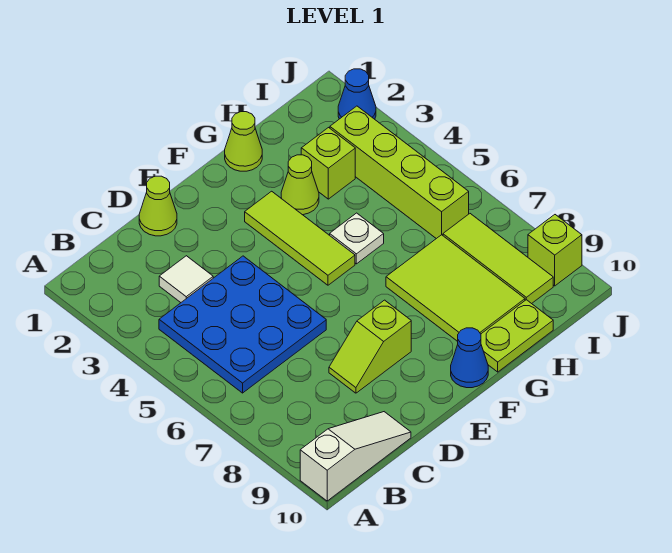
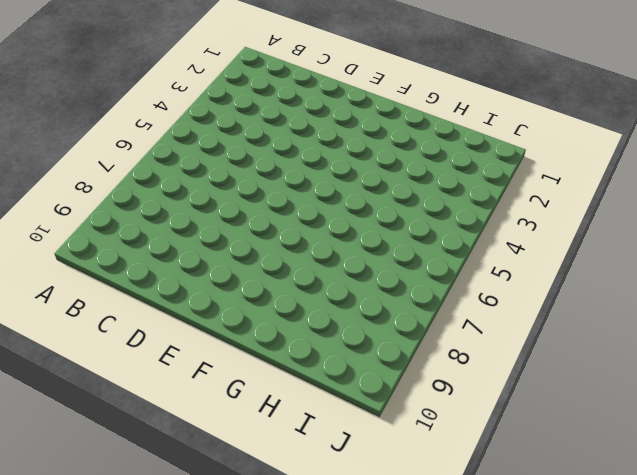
none -> white 1x3 slope [300,412,411,501]
none -> blue 3x3 plate [159,256,326,393]
none -> white 1x1 tile [159,256,213,302]

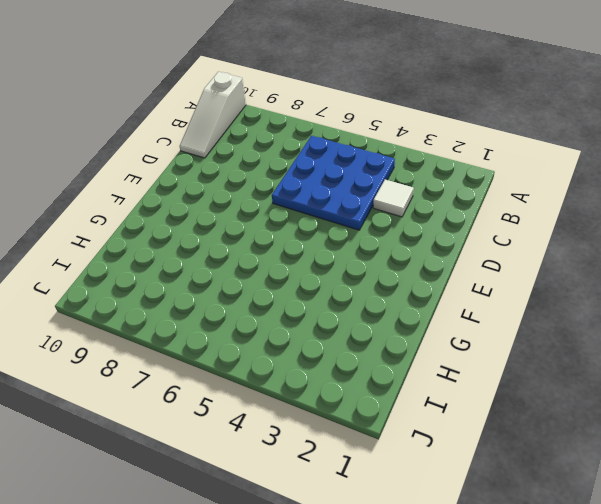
none -> lime 1x1 cone [139,176,177,236]
none -> lime 1x2 slope [329,300,411,393]
none -> lime 1x3 tile [245,191,355,285]

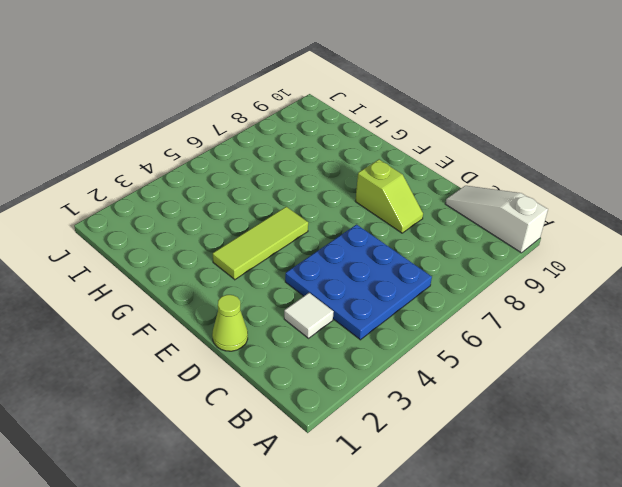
none -> blue 1x1 cone [451,328,488,388]
none -> lime 1x1 cone [225,112,262,171]
none -> lime 1x1 cone [281,155,319,215]

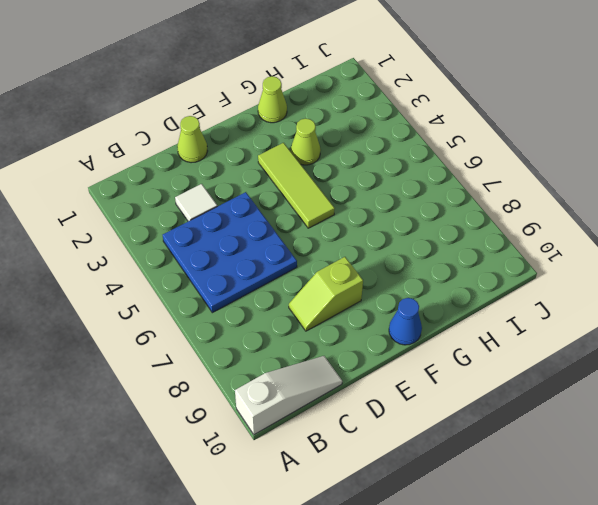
none -> white 1x1 plate [330,213,384,264]
none -> lime 2x3 tile [386,235,525,341]
none -> lime 1x2 plate [481,300,553,372]

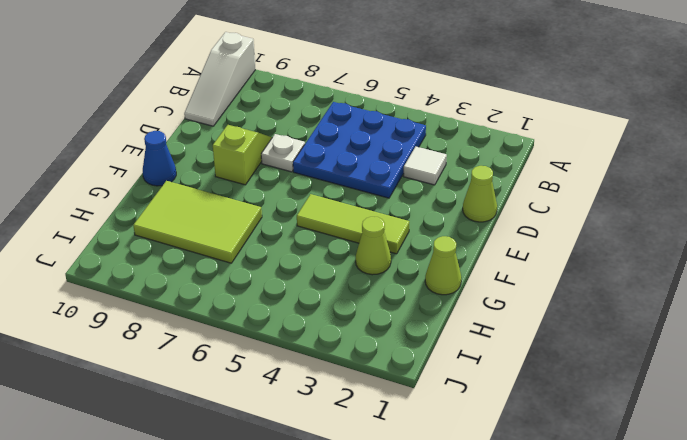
white 1x1 plate [261,134,305,172] -> white 1x1 plate moved to [330,213,384,264]
none -> lime 1x2 plate [481,300,553,372]
none -> lime 1x1 brick [301,128,355,199]
none -> lime 1x4 brick [330,106,469,239]

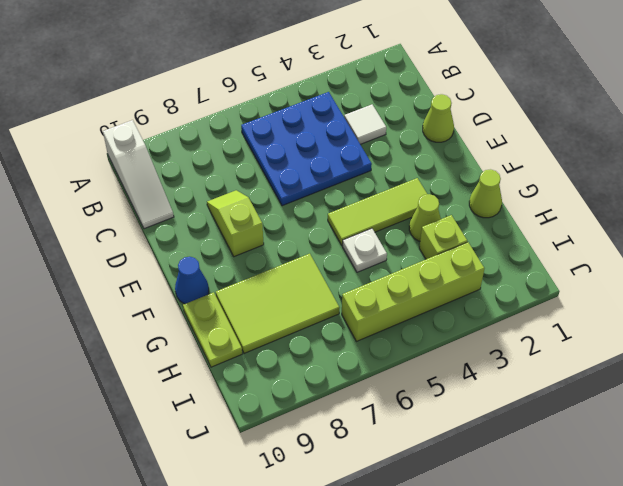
none -> lime 1x3 tile [443,214,553,304]
none -> blue 1x1 cone [338,69,376,119]
none -> lime 1x1 brick [528,215,582,286]

